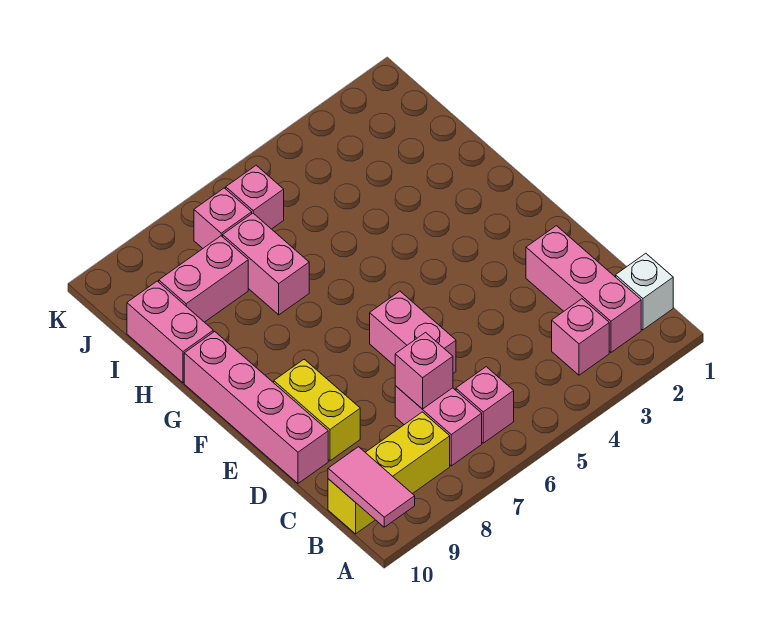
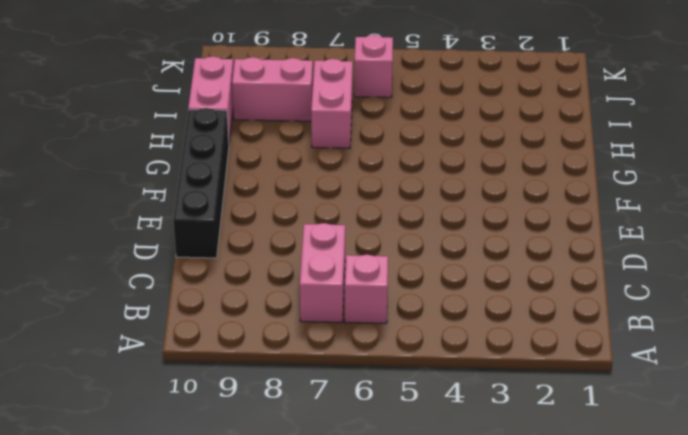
black 1x4 brick [173,108,229,258] -> pink 1x4 brick [184,332,328,483]
none -> white 1x1 brick [616,253,673,330]
none -> pink 1x3 brick [526,226,641,352]
none -> pink 1x1 brick [552,299,609,375]

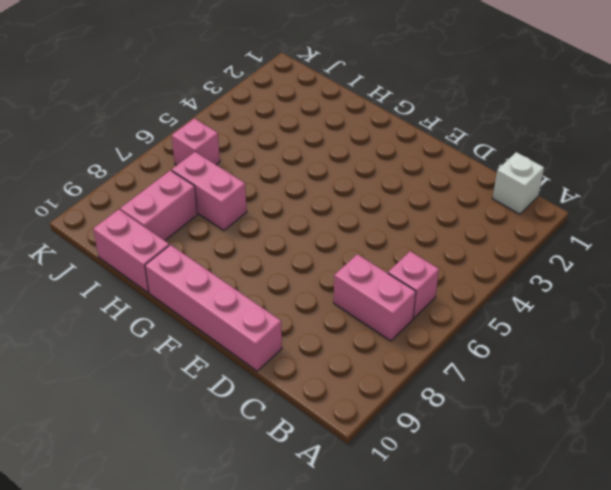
none -> pink 1x3 brick [526,226,641,352]
none -> pink 1x1 brick [552,299,609,375]
none -> yellow 1x3 brick [328,412,450,534]

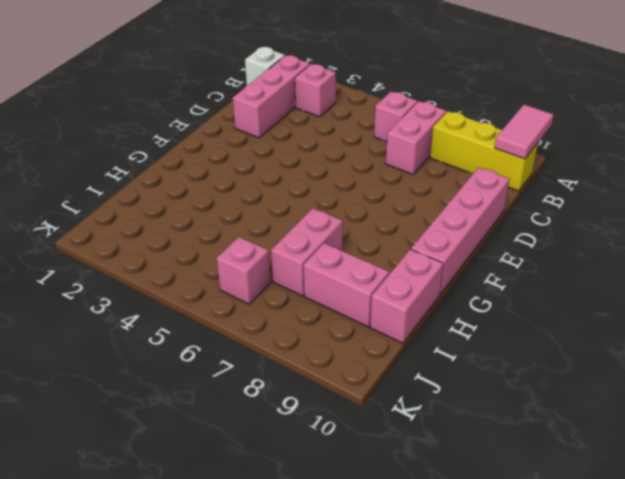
none -> pink 1x2 brick [370,291,456,373]
none -> yellow 1x2 brick [274,359,360,461]
none -> pink 1x1 brick [194,188,252,248]

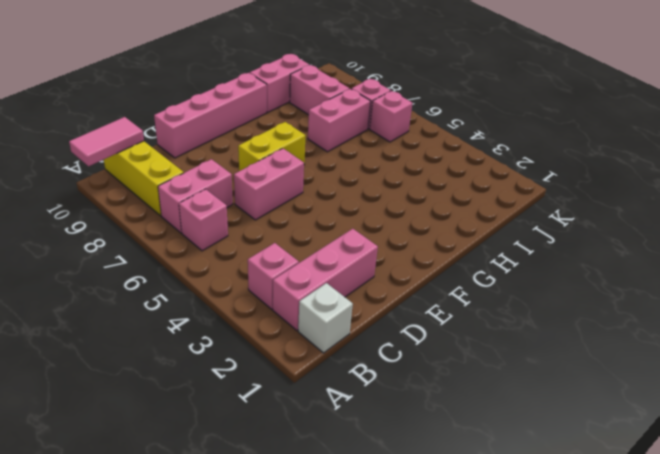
yellow 1x2 brick [238,122,305,171] -> yellow 1x2 brick moved to [274,359,360,461]
none -> pink 1x1 brick [395,333,453,409]

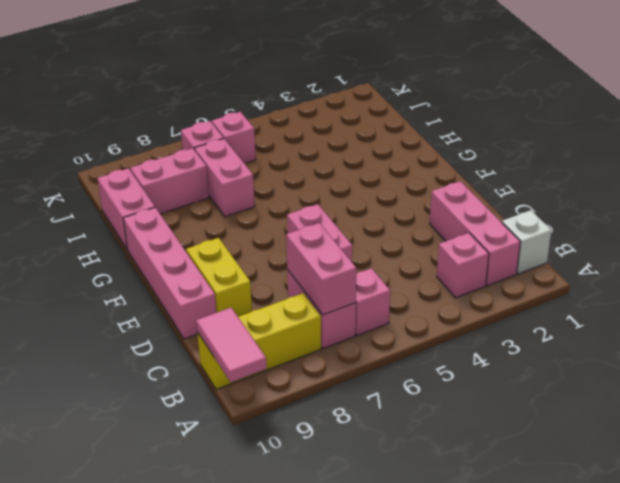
pink 1x2 brick [286,223,356,315] -> pink 1x1 brick [395,333,453,409]

